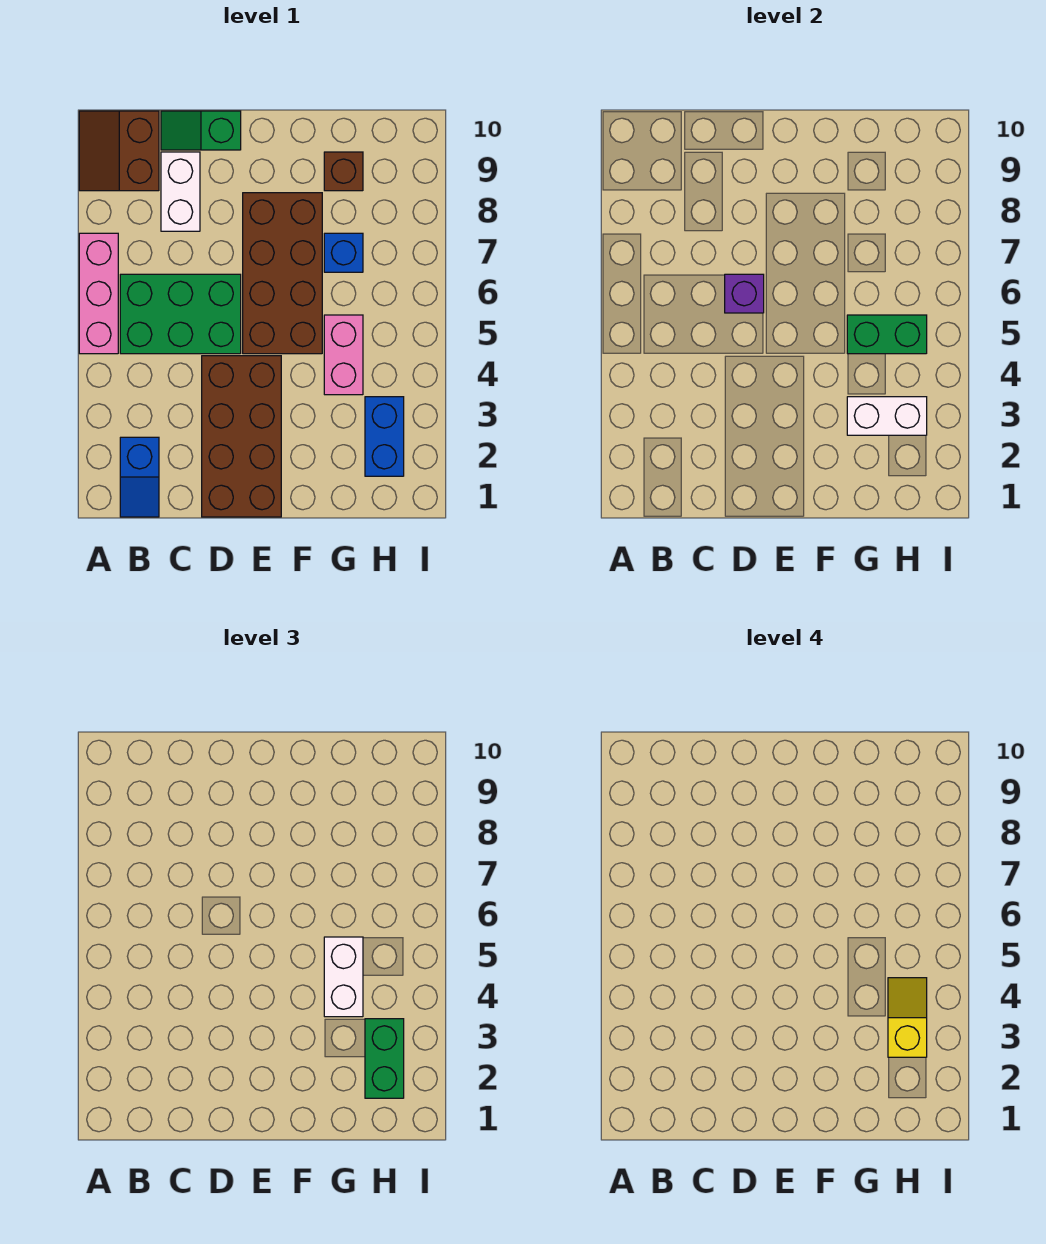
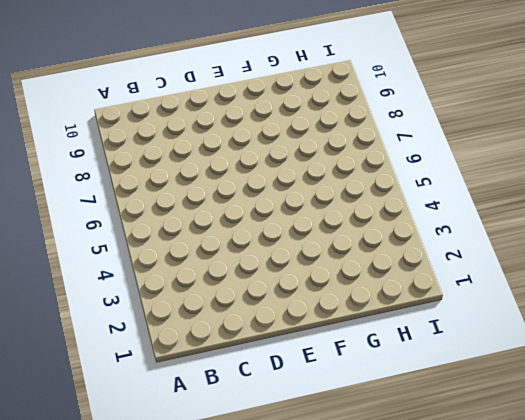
none -> pink 1x3 brick [79,233,118,354]
none -> brown 2x2 slope [79,111,159,191]
none -> blue 1x2 slope [120,437,159,517]

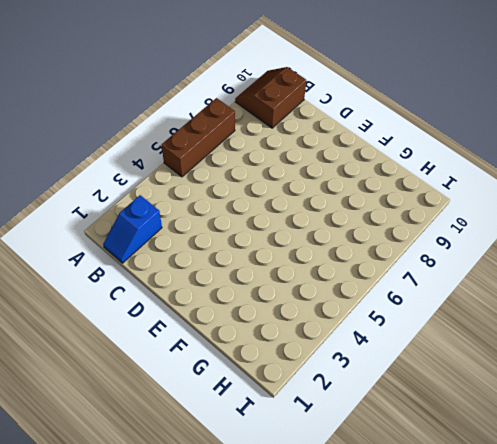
brown 1x3 brick [162,98,235,177] -> pink 1x3 brick [79,233,118,354]
none -> green 2x3 brick [120,274,241,354]
none -> white 1x2 brick [161,152,200,231]
none -> green 1x2 slope [161,111,241,150]

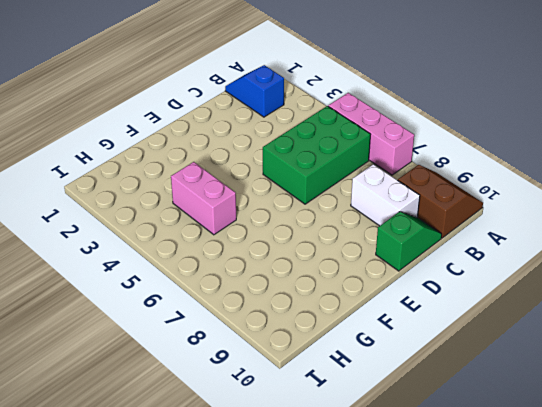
none -> brown 2x4 brick [202,356,281,517]
none -> brown 2x4 brick [243,193,322,354]
none -> blue 1x1 brick [324,233,363,272]

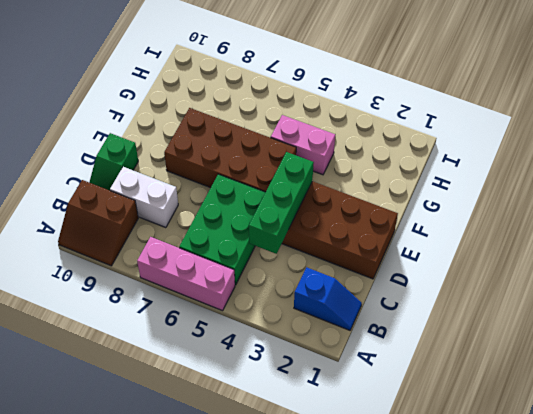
green 1x3 brick [249,152,314,254] -> none
none -> blue 1x1 brick [324,233,363,272]
none -> brown 1x1 brick [324,152,363,191]
none -> blue 1x2 brick [365,397,404,476]

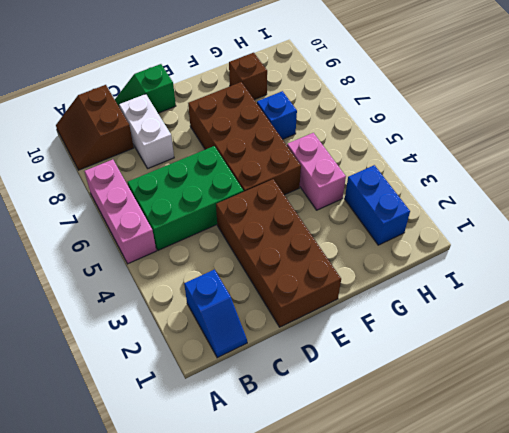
none -> purple 1x1 brick [725,274,764,313]
none -> white 1x2 brick [847,397,927,435]
none -> green 1x2 brick [847,315,927,354]

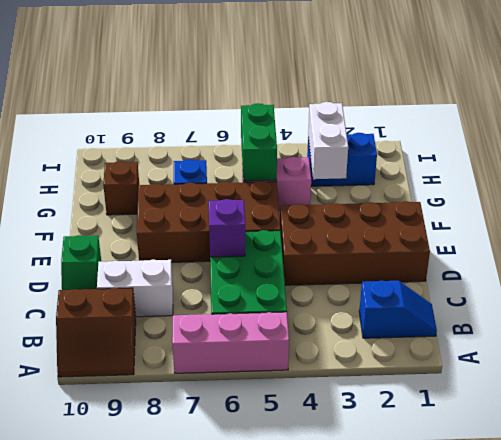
none -> white 1x2 brick [324,937,363,1017]
none -> green 1x2 brick [365,1019,404,1098]
none -> yellow 1x2 slope [888,978,927,1057]

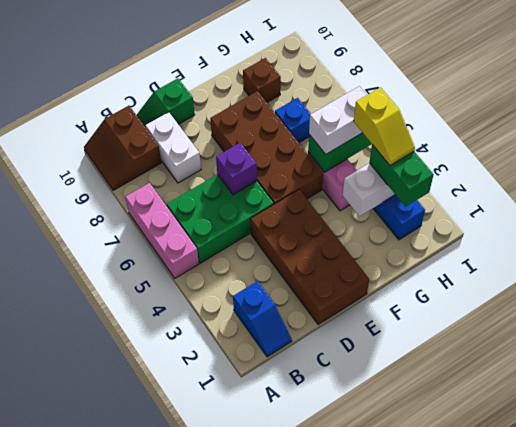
white 1x2 brick [309,86,367,154] -> white 1x2 brick turned to [324,937,363,1017]
yellow 1x2 slope [354,87,415,166] -> yellow 1x2 slope turned to [888,978,927,1057]

